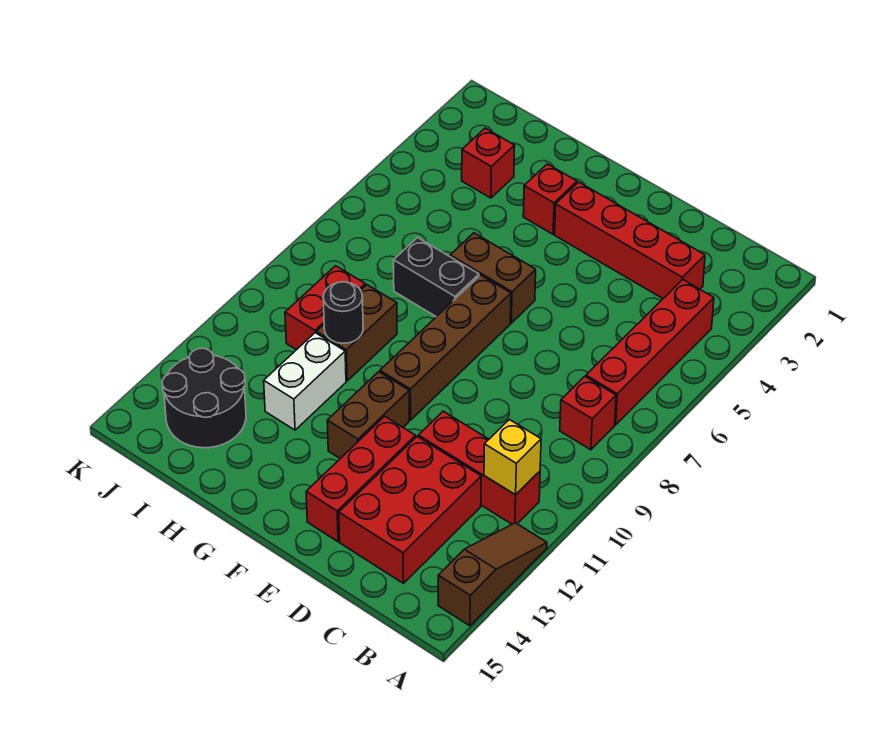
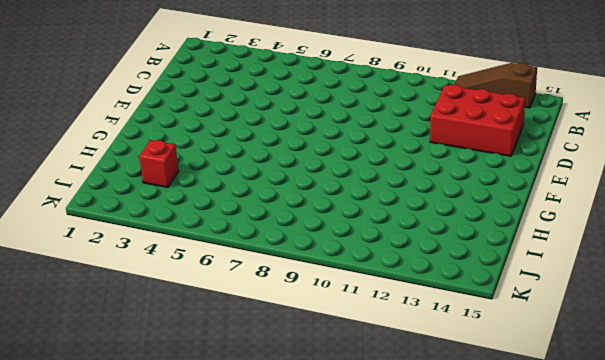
none -> red 1x4 brick [586,280,714,425]
none -> red 1x1 brick [560,376,616,450]
none -> red 1x3 brick [418,411,540,524]

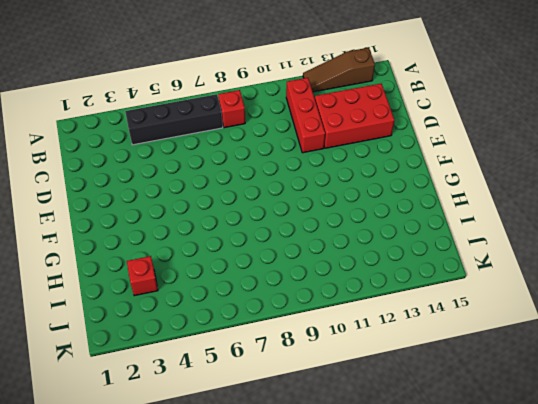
black 1x4 brick [125,94,223,145] -> red 1x4 brick [586,280,714,425]
none -> red 1x4 brick [555,182,705,299]
none -> red 1x3 brick [306,416,416,542]
none -> brown 1x2 brick [450,233,536,323]

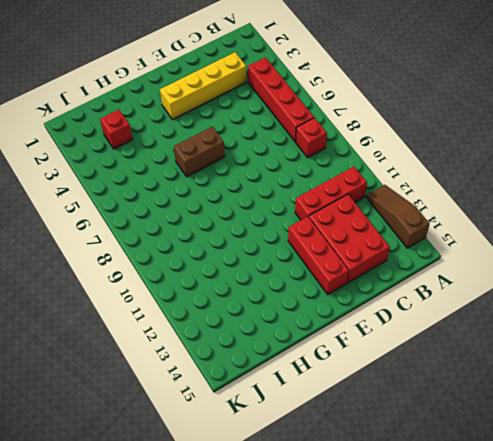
yellow 1x4 brick [160,52,247,120] -> red 1x4 brick [555,182,705,299]
none -> brown 1x4 brick [380,275,511,420]
none -> brown 1x2 brick [327,372,409,458]
none -> red 1x1 brick [523,164,577,234]

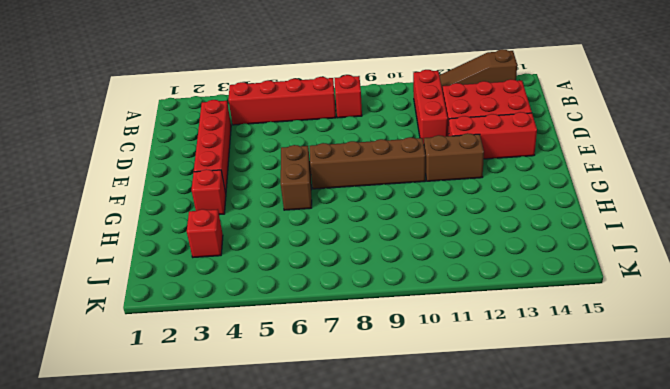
none -> black 1x2 brick [394,238,479,317]
none -> brown 1x2 brick [316,285,397,381]
none -> white 1x2 brick [264,333,346,430]

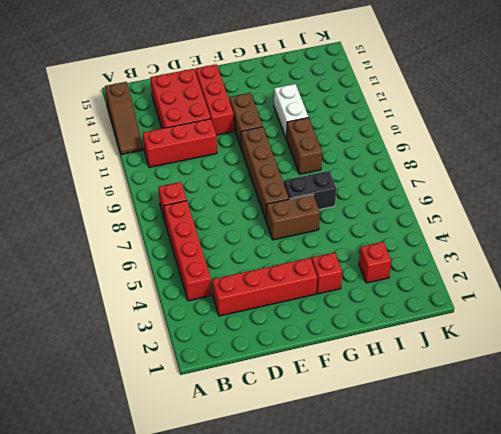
none -> red 1x2 brick [285,266,365,350]
none -> black 2x2 round brick [162,348,246,448]
none -> yellow 1x1 brick [484,420,541,495]

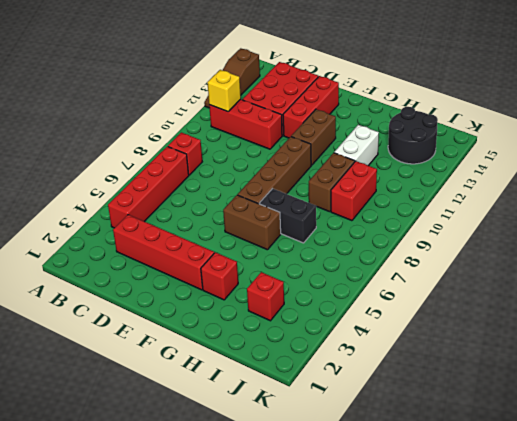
none -> black 1x1 round brick [323,282,363,343]

